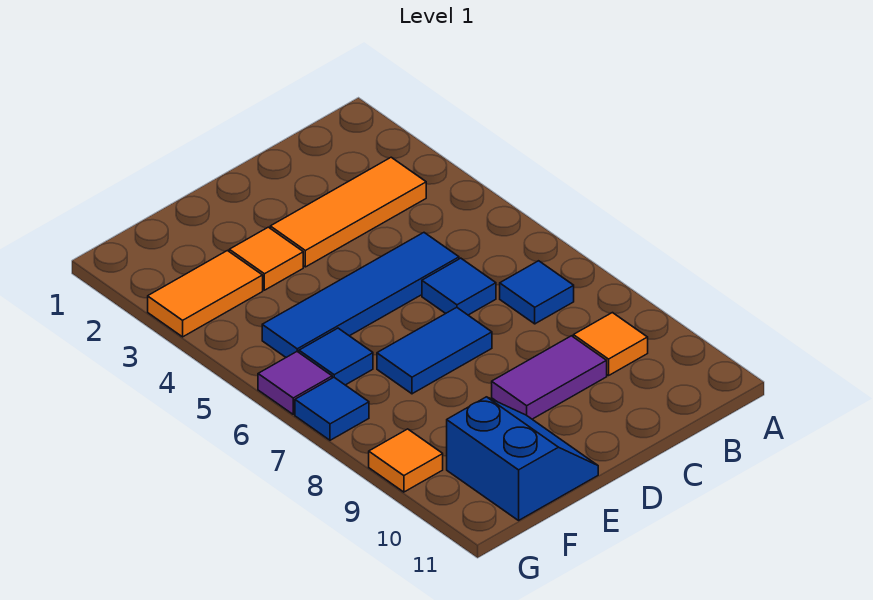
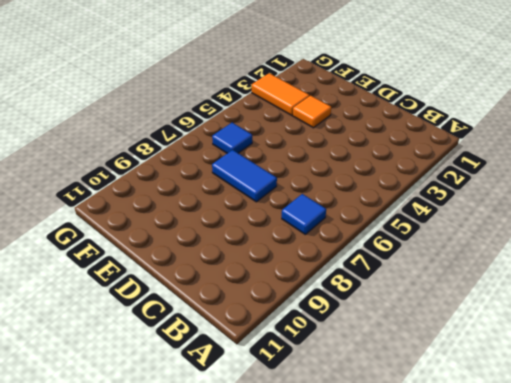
none -> orange 1x3 tile [270,157,426,267]
none -> orange 1x1 tile [573,313,648,376]
none -> blue 1x4 tile [262,233,459,357]

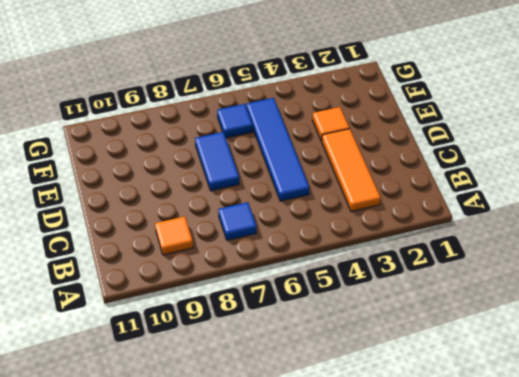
none -> blue 1x1 tile [422,258,496,315]
none -> purple 1x2 tile [492,336,607,419]
none -> blue 2x2 slope [447,397,598,520]

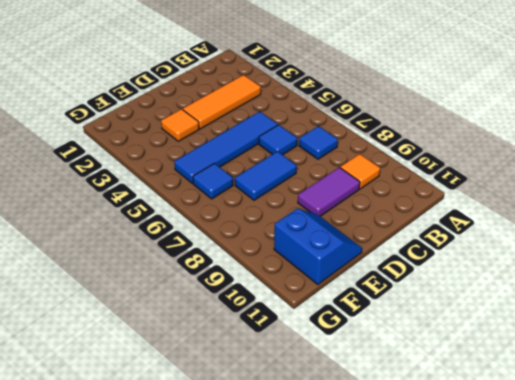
none -> orange 1x2 tile [148,251,263,337]
none -> purple 1x1 tile [258,352,332,414]
none -> blue 1x1 tile [295,377,369,440]

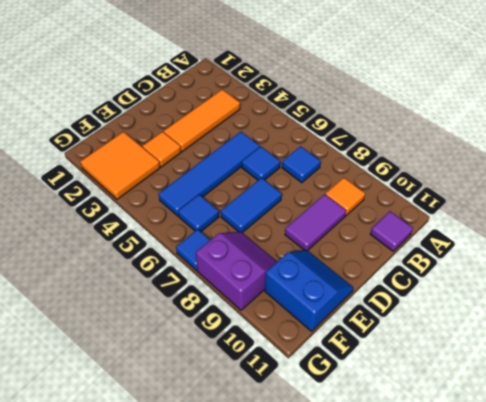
purple 1x1 tile [371,211,413,251] -> purple 1x1 tile moved to [258,352,332,414]
orange 2x2 tile [80,132,160,199] -> orange 1x2 tile [148,251,263,337]
purple 2x2 slope [196,232,277,310] -> orange 1x1 tile [369,429,443,492]

